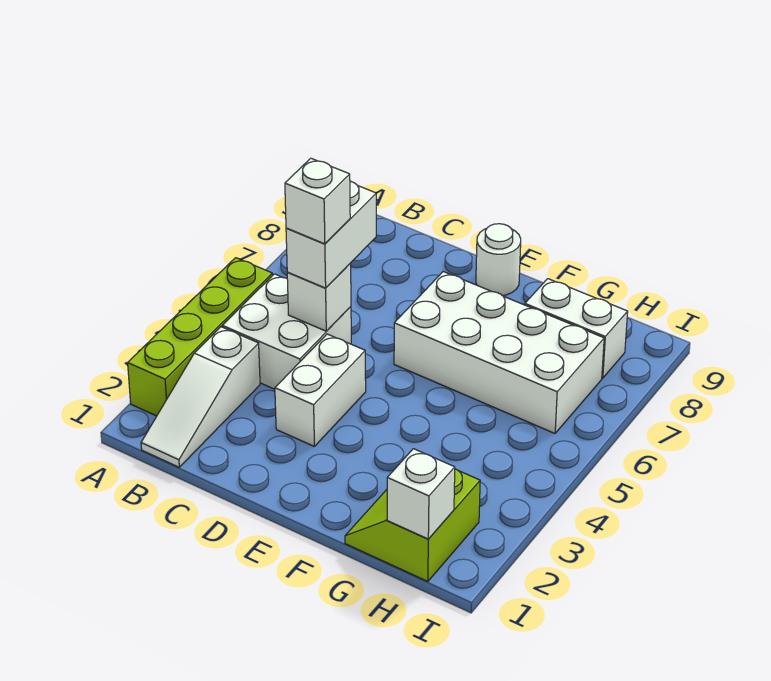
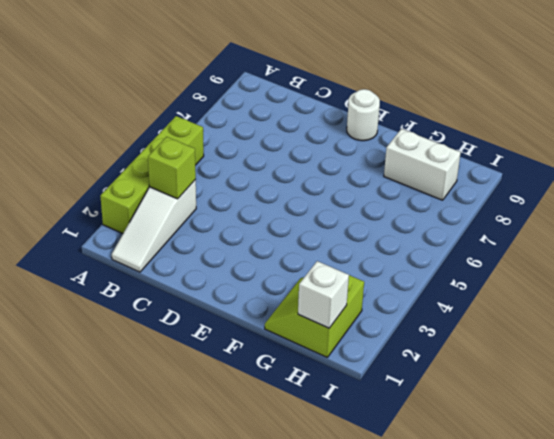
lime 1x1 brick [148,137,196,199] -> none
none -> white 2x2 brick [222,274,351,389]
none -> white 1x2 brick [275,334,366,446]
none -> white 2x4 brick [394,272,604,433]

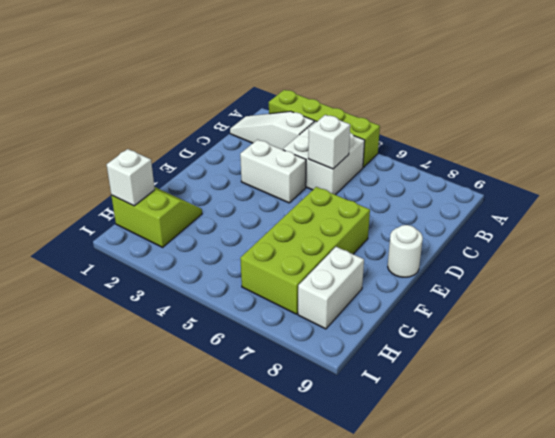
lime 2x4 brick [240,187,370,314] -> white 2x4 brick [394,272,604,433]
none -> white 1x2 brick [286,181,376,288]
none -> white 1x1 brick [285,158,350,244]

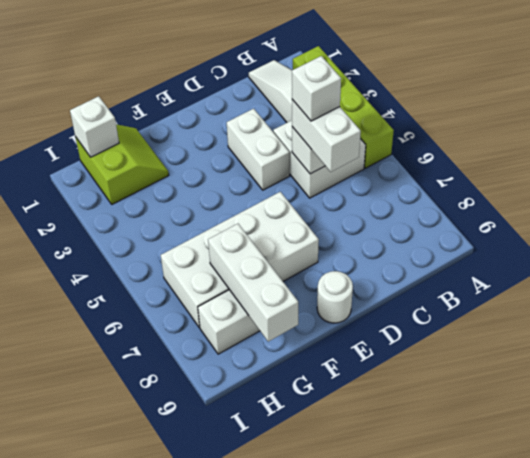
white 1x3 brick [208,224,298,342] -> none

